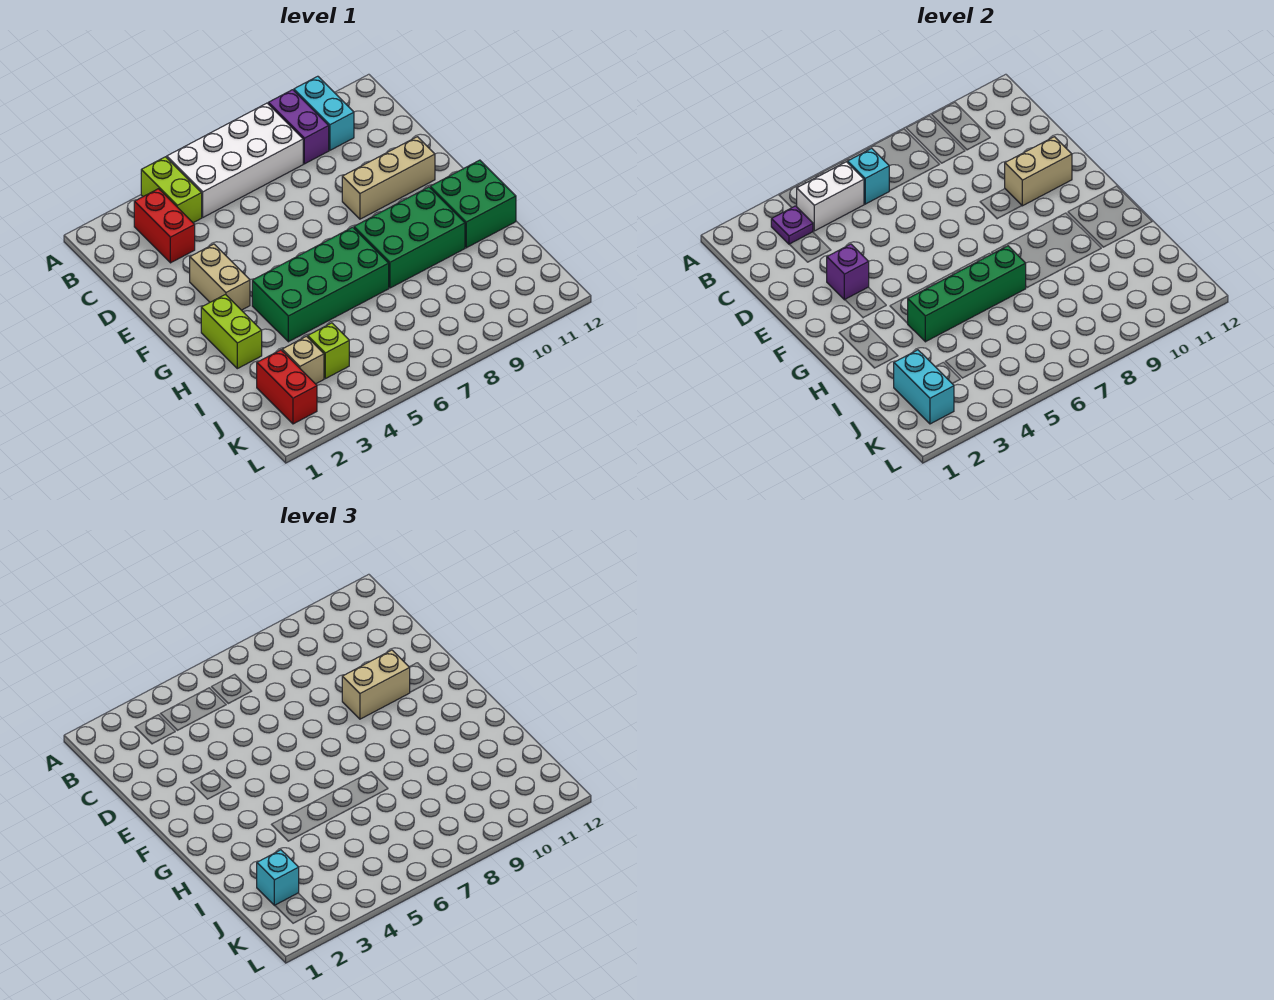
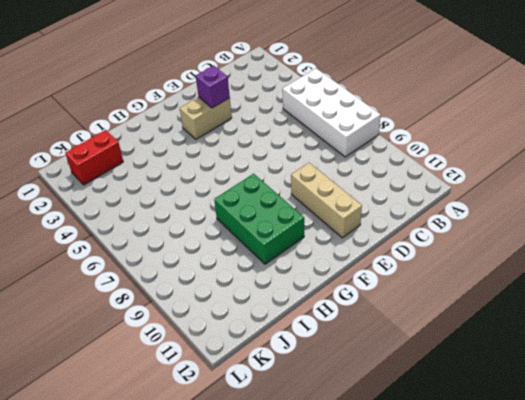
none -> lime 1x2 brick [141,157,202,223]
none -> purple 1x2 brick [268,90,329,164]
none -> cyan 1x2 brick [294,76,354,150]

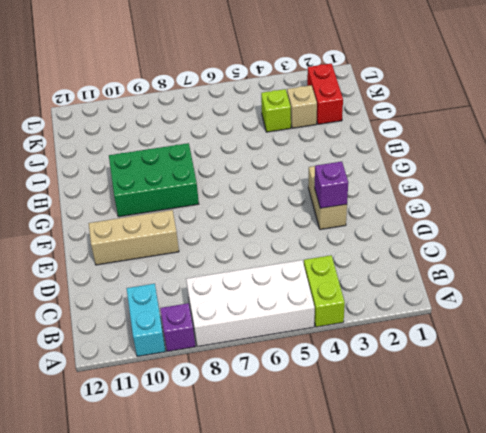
purple 1x1 brick [160,303,196,352] -> purple 1x2 brick [268,90,329,164]
none -> red 1x2 brick [134,189,195,263]
none -> lime 1x2 brick [201,295,262,369]
none -> green 2x4 brick [252,227,389,342]

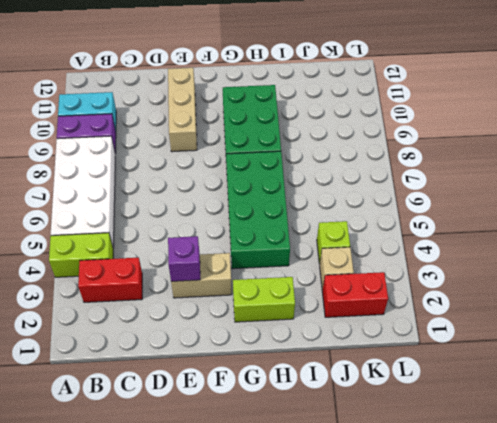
none -> green 2x2 brick [430,160,516,248]
none -> purple 1x1 plate [771,206,813,244]
none -> white 1x2 brick [797,162,864,231]

